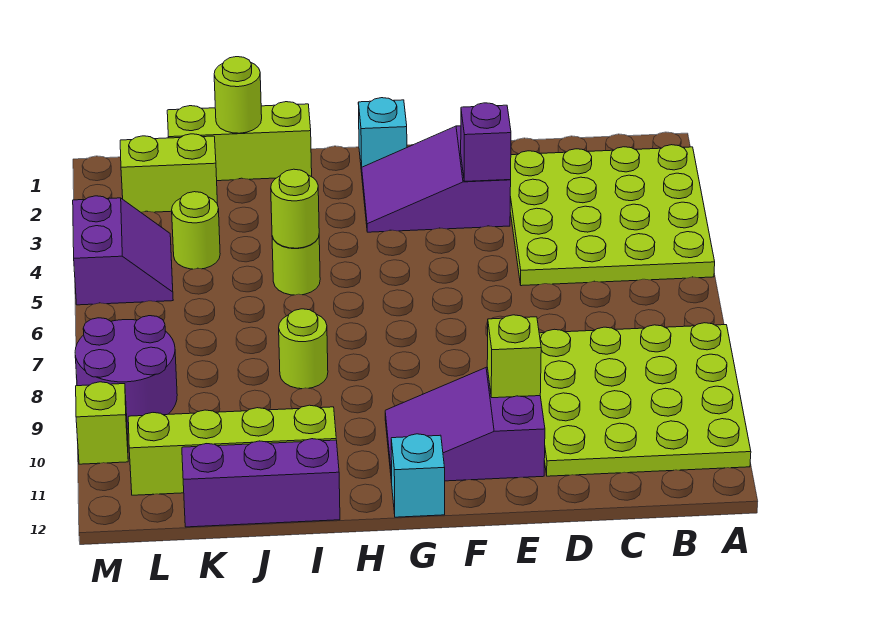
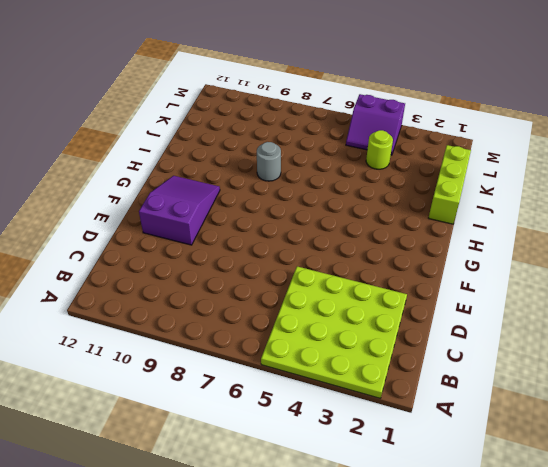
grey 1x1 round brick [257,142,281,181] -> lime 1x1 round brick [279,309,328,389]
none -> lime 4x4 plate [539,323,751,476]
none -> purple 2x3 slope [362,126,511,232]
none -> cyan 1x1 brick [358,98,407,172]

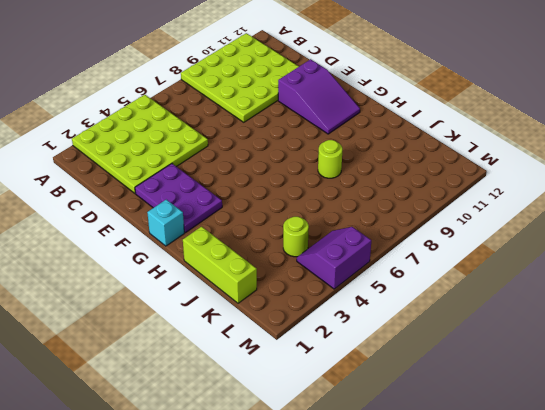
purple 2x3 plate [135,164,222,233] -> purple 2x3 slope [362,126,511,232]
none -> cyan 1x1 brick [391,434,445,517]
none -> lime 1x1 round brick [272,236,320,295]
none -> lime 1x4 brick [128,405,336,495]

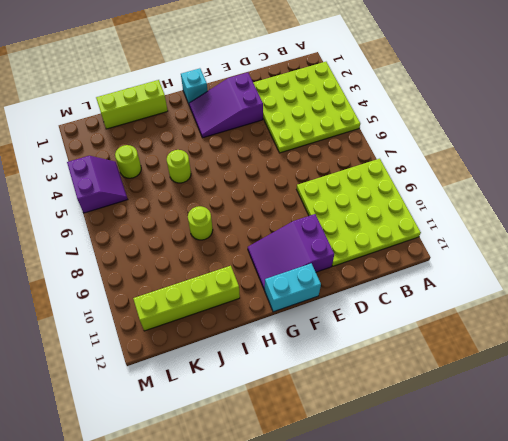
cyan 1x2 brick [265,263,321,312] -> cyan 1x1 brick [391,434,445,517]
none -> purple 1x3 brick [182,439,340,527]
none -> lime 1x2 brick [120,134,218,212]
none -> purple 2x2 round brick [75,316,177,429]

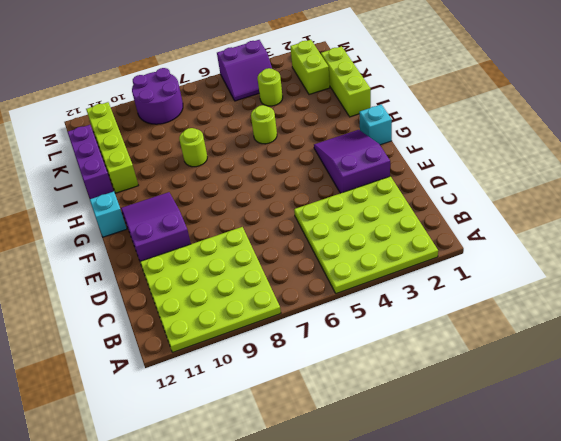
none -> lime 1x1 brick [76,382,128,464]
none -> purple 1x1 brick [461,103,511,181]
none -> lime 1x1 brick [487,315,541,398]

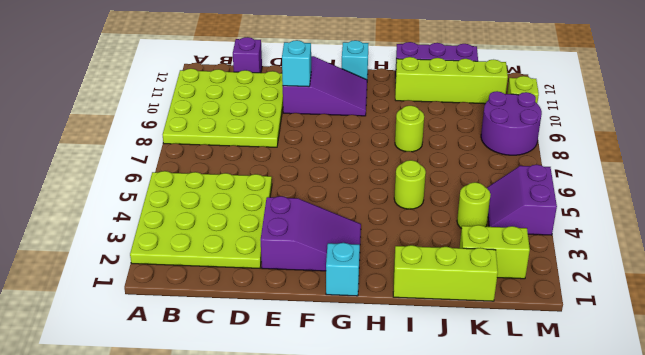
purple 1x1 brick [233,37,262,73] -> purple 1x1 brick moved to [461,103,511,181]
cyan 1x1 brick [282,40,311,87] -> lime 1x1 brick [487,315,541,398]
none -> lime 1x1 round brick [271,169,319,248]
none -> lime 1x1 round brick [214,57,262,133]

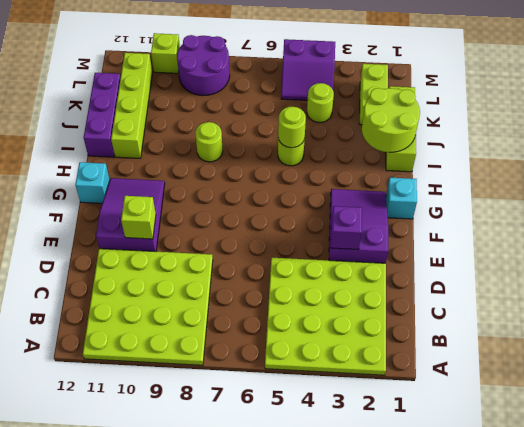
lime 2x2 round brick [362,88,420,153] -> lime 1x1 round brick [214,57,262,133]

